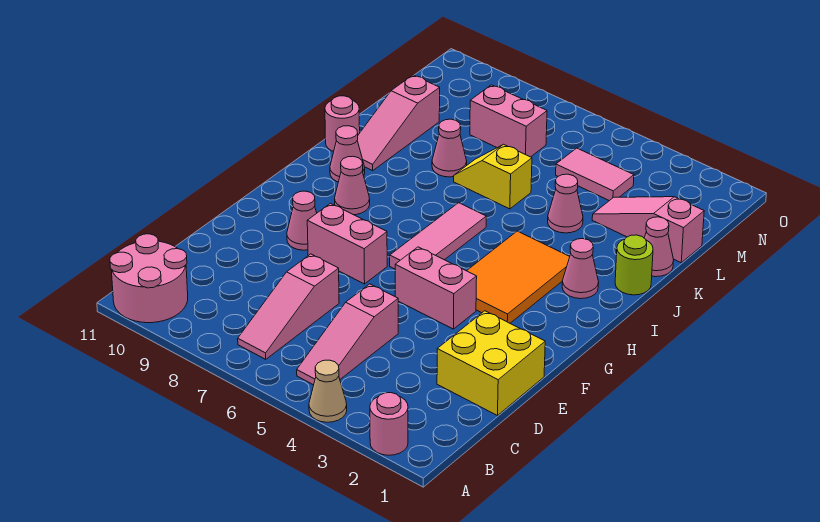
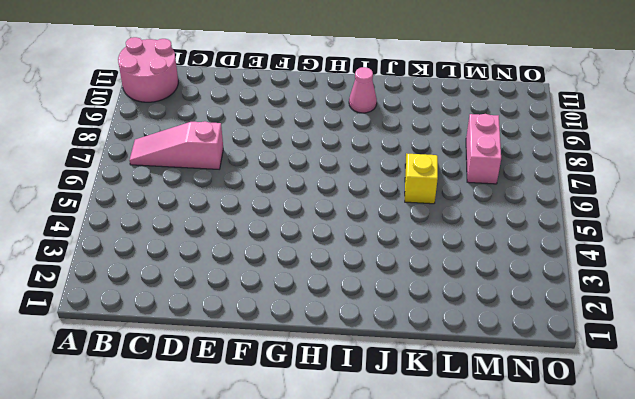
none -> pink 1x1 round brick [370,393,408,455]
none -> tan 1x1 cone [309,360,347,422]
none -> pink 1x3 slope [297,284,398,385]

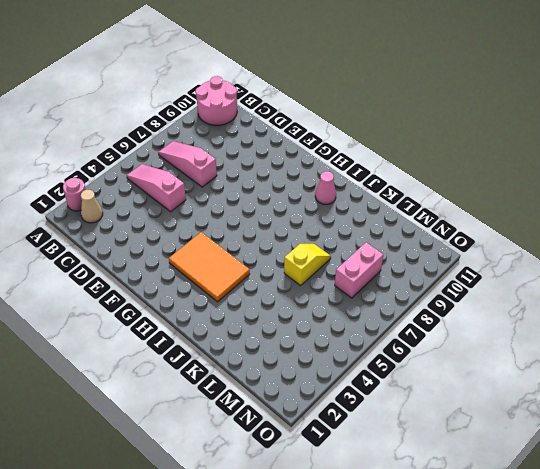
tan 1x1 cone [81,190,103,223] -> tan 1x1 cone moved to [309,360,347,422]
none -> yellow 2x2 brick [437,311,545,416]
none -> pink 1x2 brick [395,247,477,329]
none -> pink 1x2 brick [307,203,387,284]

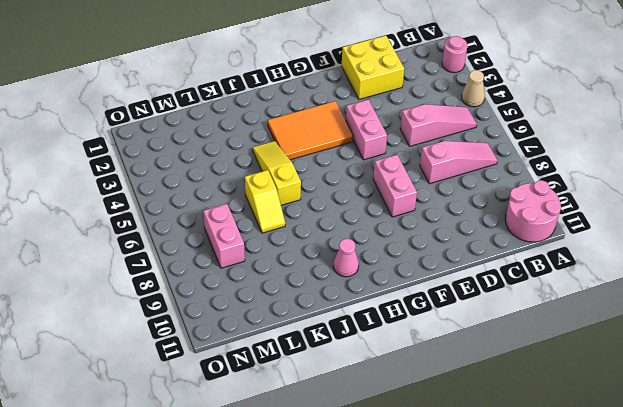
yellow 1x3 slope [253,141,301,205] -> none
none -> pink 1x1 cone [287,191,317,250]
none -> pink 1x3 tile [390,203,486,269]
none -> pink 1x1 cone [335,156,370,215]

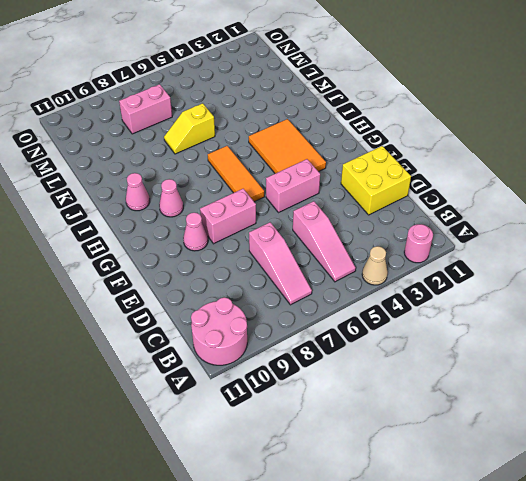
orange 1x3 tile [208,146,264,202] -> pink 1x3 tile [390,203,486,269]
none -> pink 1x1 cone [562,239,599,299]
none -> lime 1x1 round brick [615,235,653,295]
none -> pink 1x3 slope [357,75,440,171]

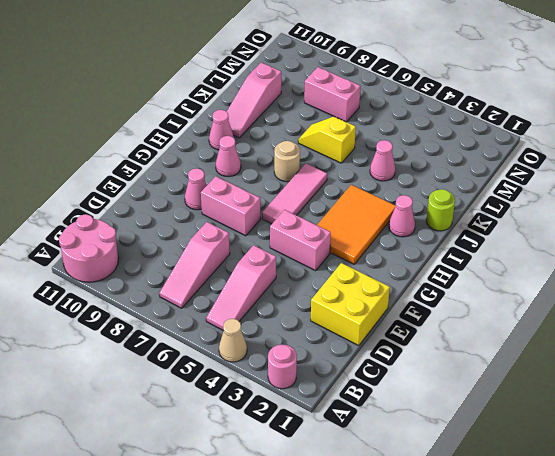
tan 1x1 round brick [274,141,300,182] -> none
none -> pink 1x1 round brick [325,96,360,151]
none -> pink 1x1 cone [644,217,674,277]
none -> pink 1x1 cone [432,119,467,177]

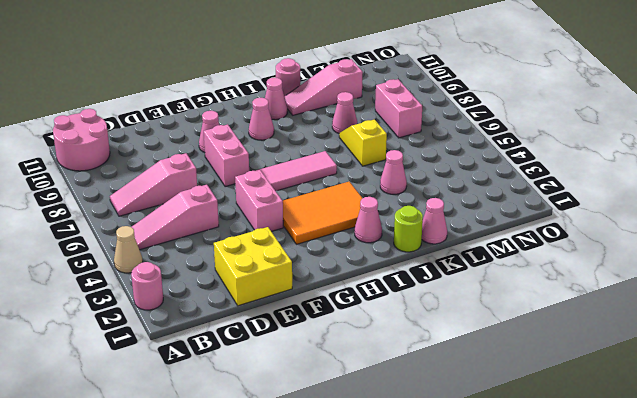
none -> pink 1x3 slope [592,197,704,263]
none -> pink 1x2 tile [556,148,634,201]

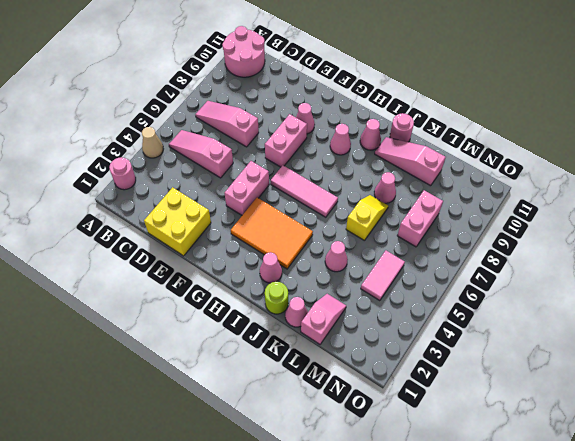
pink 1x2 slope [301,294,346,344] -> pink 1x3 slope [592,197,704,263]

